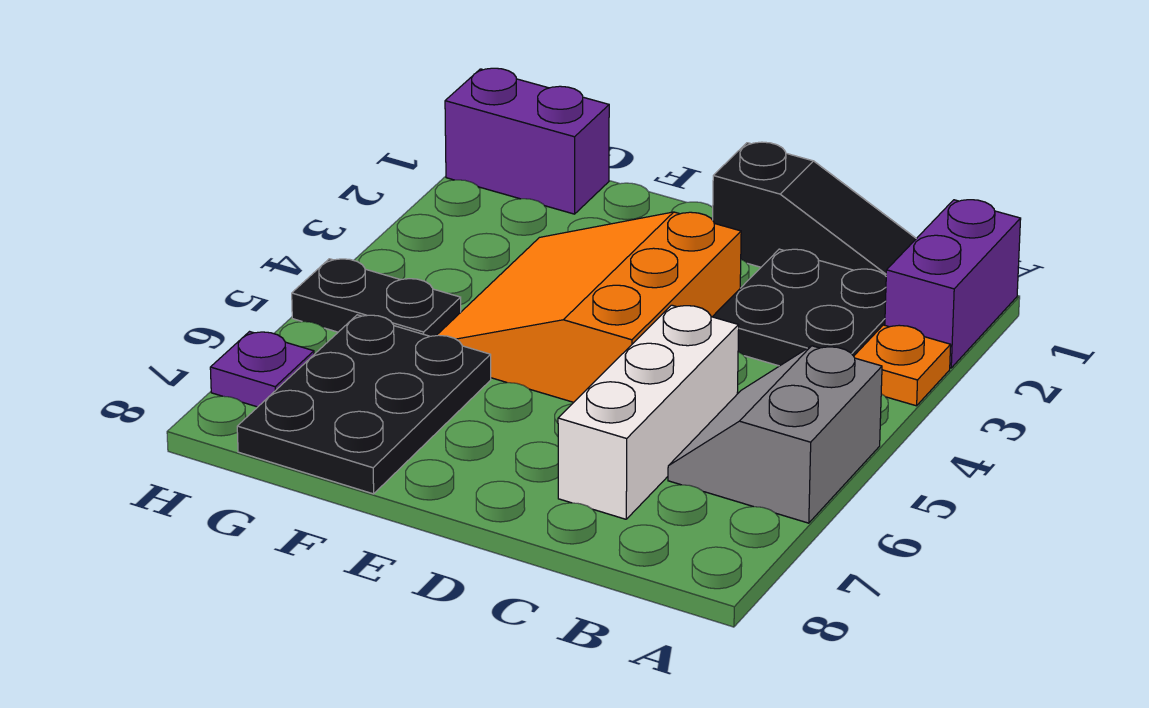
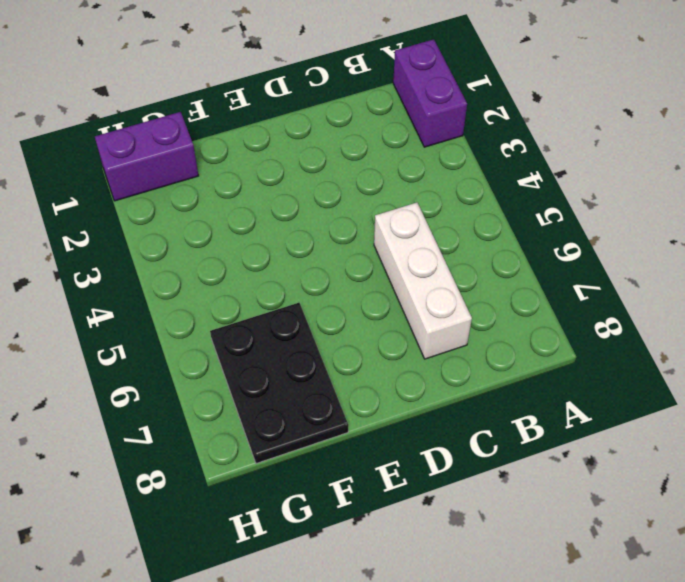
none -> orange 1x1 plate [854,325,951,406]
none -> grey 2x2 slope [668,346,882,523]

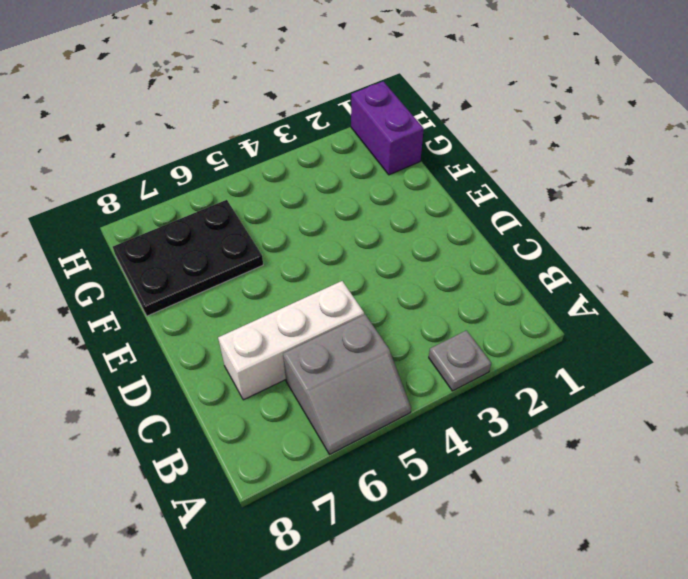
grey 1x1 plate [429,330,491,391] -> orange 1x1 plate [854,325,951,406]
grey 2x2 slope [283,315,411,454] -> grey 2x2 slope turned to [668,346,882,523]
none -> purple 1x2 brick [885,200,1021,368]
none -> black 1x3 slope [713,142,916,276]

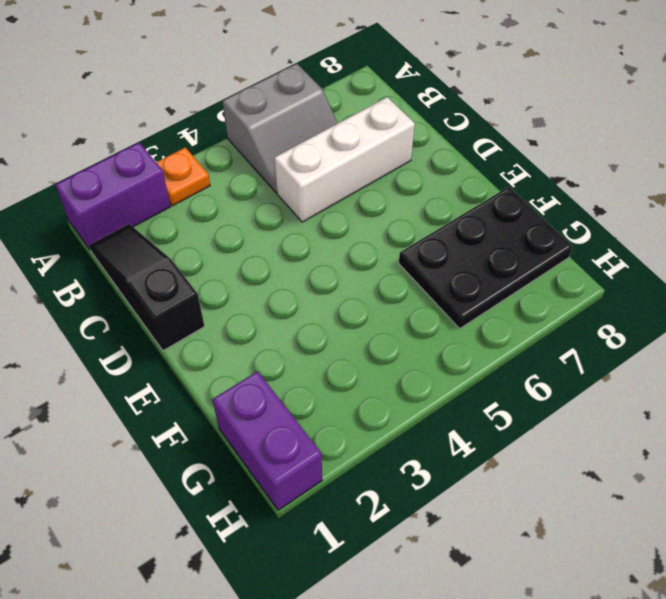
none -> black 2x2 plate [713,249,886,366]
none -> orange 3x3 slope [436,212,741,402]

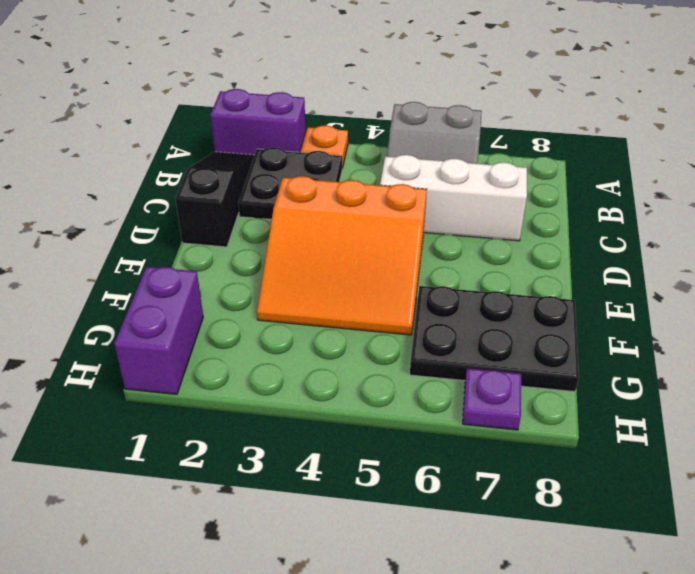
none -> black 1x2 plate [292,259,461,336]

